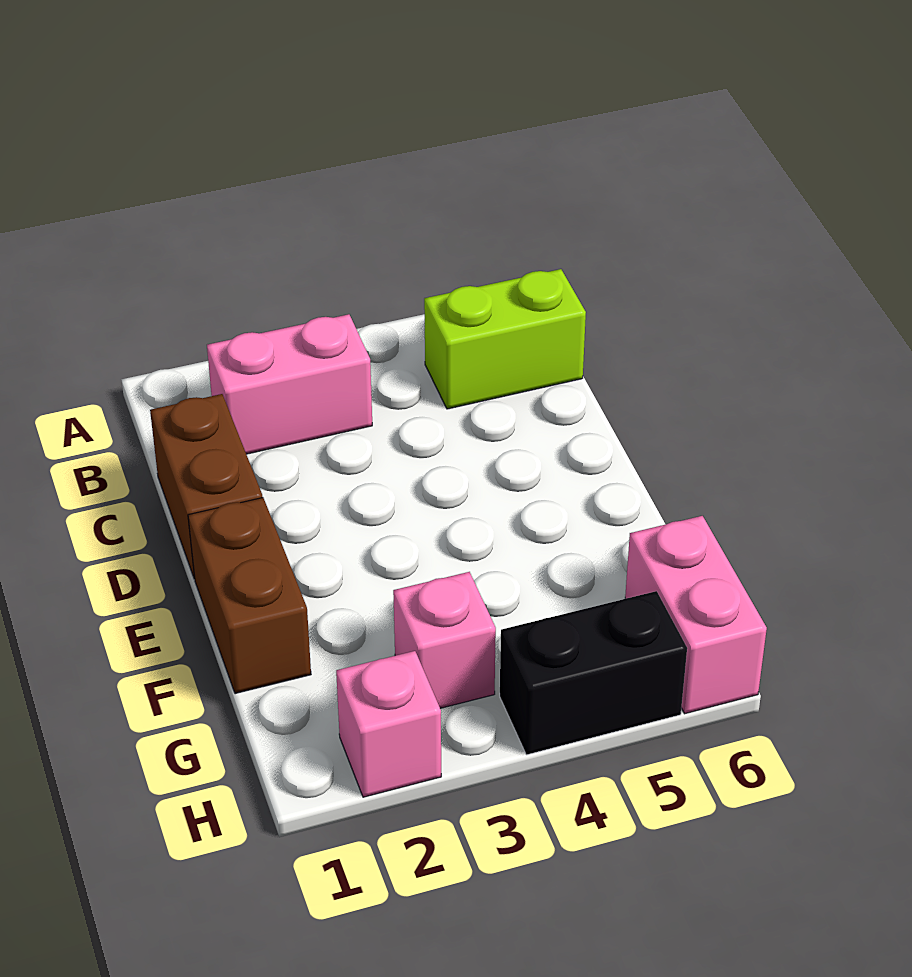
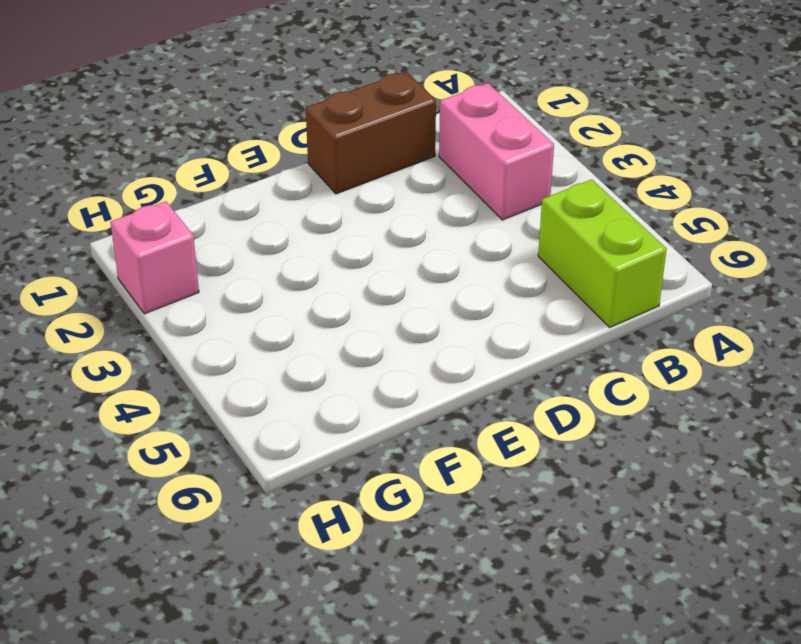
none -> brown 1x2 brick [188,498,311,694]
none -> pink 1x1 brick [393,572,496,708]

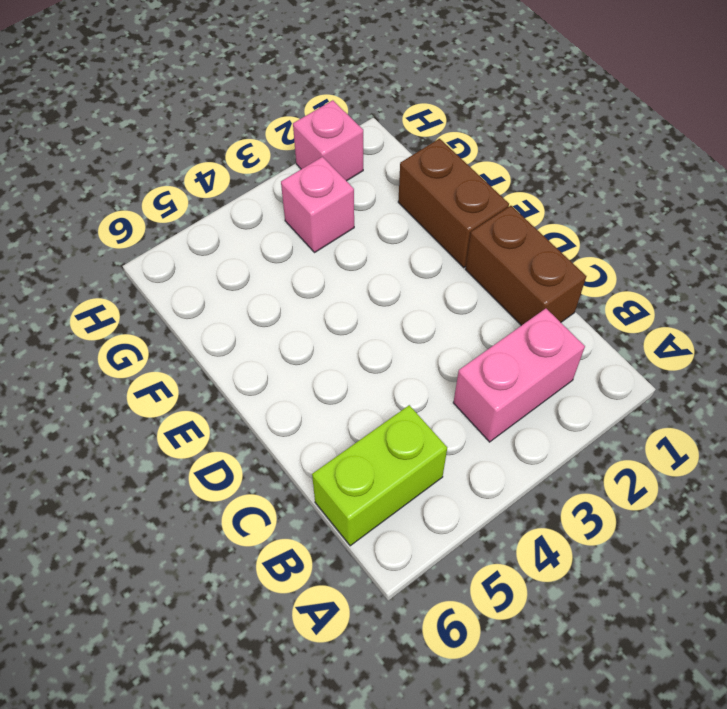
none -> pink 1x2 brick [625,516,767,714]
none -> black 1x2 brick [500,591,687,755]

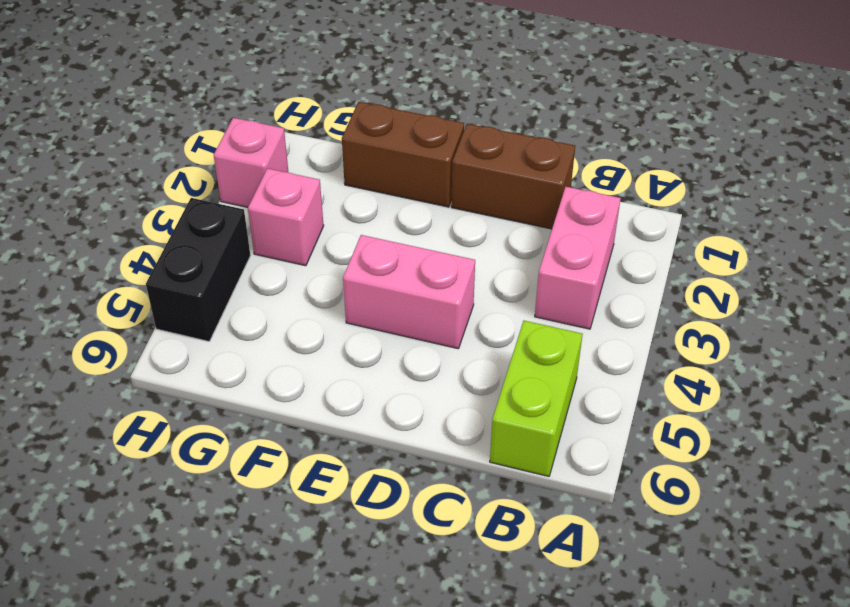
pink 1x2 brick [343,235,475,349] -> pink 1x2 brick moved to [625,516,767,714]

